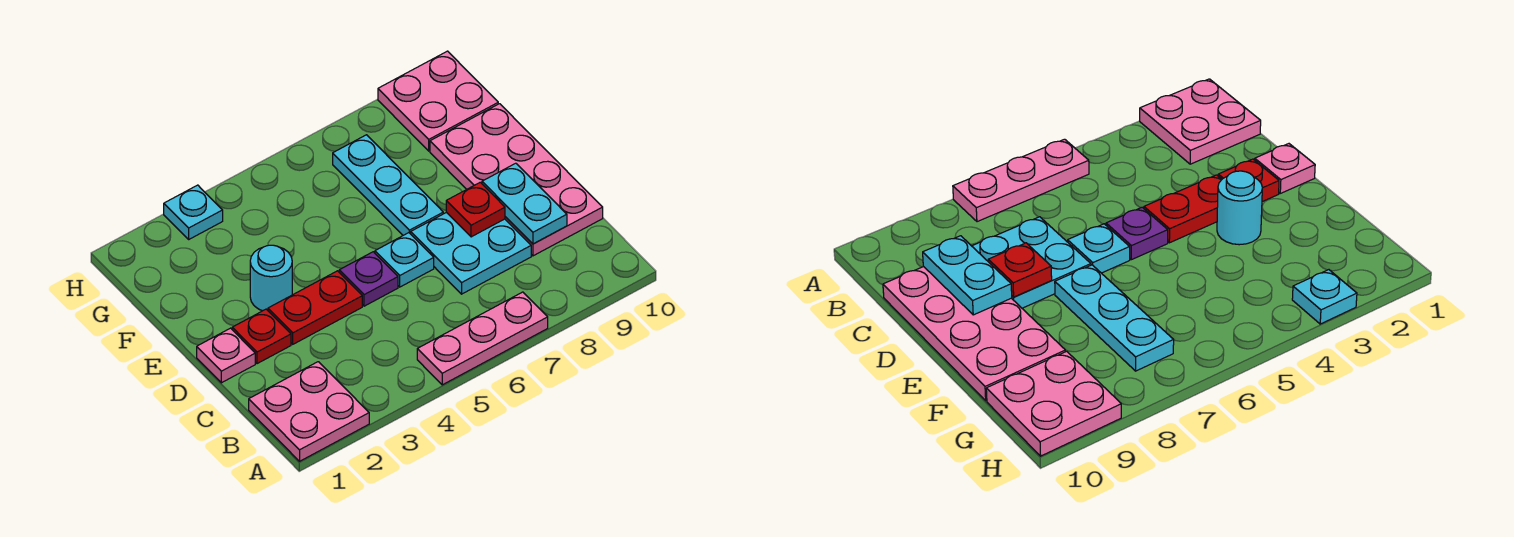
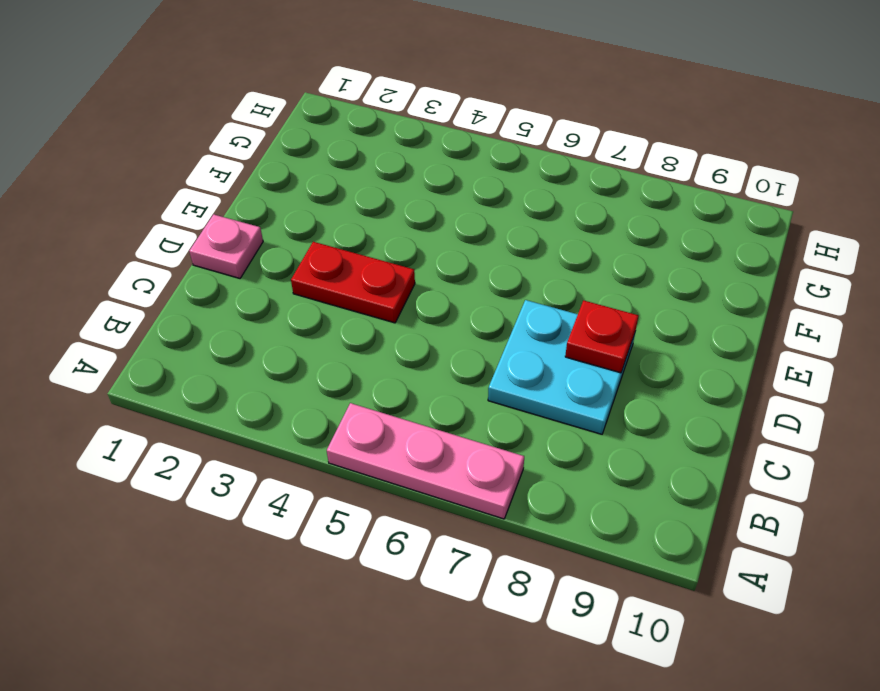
none -> pink 2x2 plate [249,362,369,461]
none -> pink 2x4 plate [430,104,603,256]
none -> red 1x1 plate [232,309,291,364]

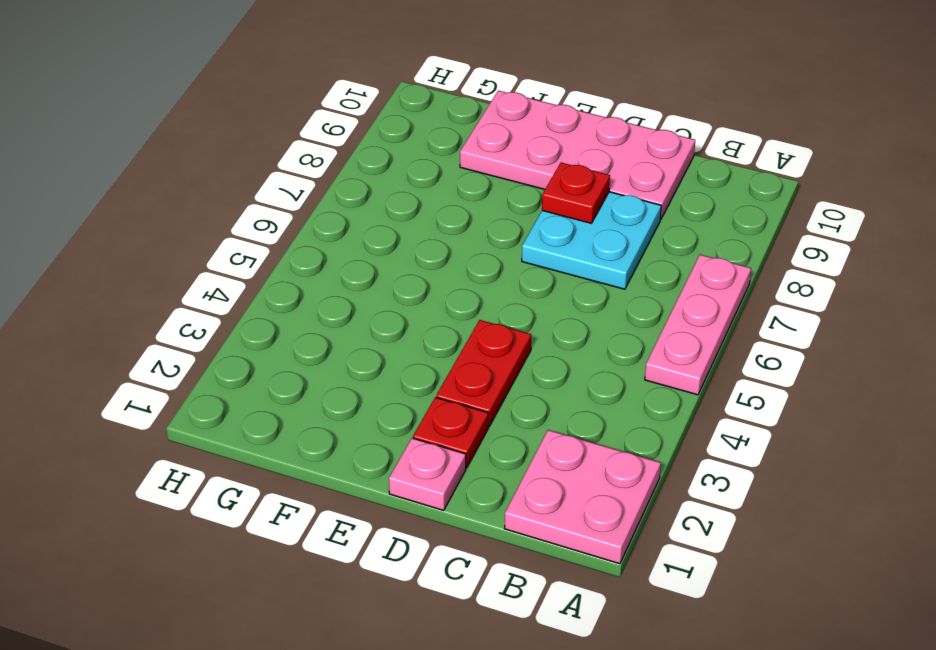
none -> purple 1x1 plate [339,252,398,306]
none -> cyan 1x1 plate [375,233,434,287]
none -> cyan 1x1 round brick [250,245,292,311]

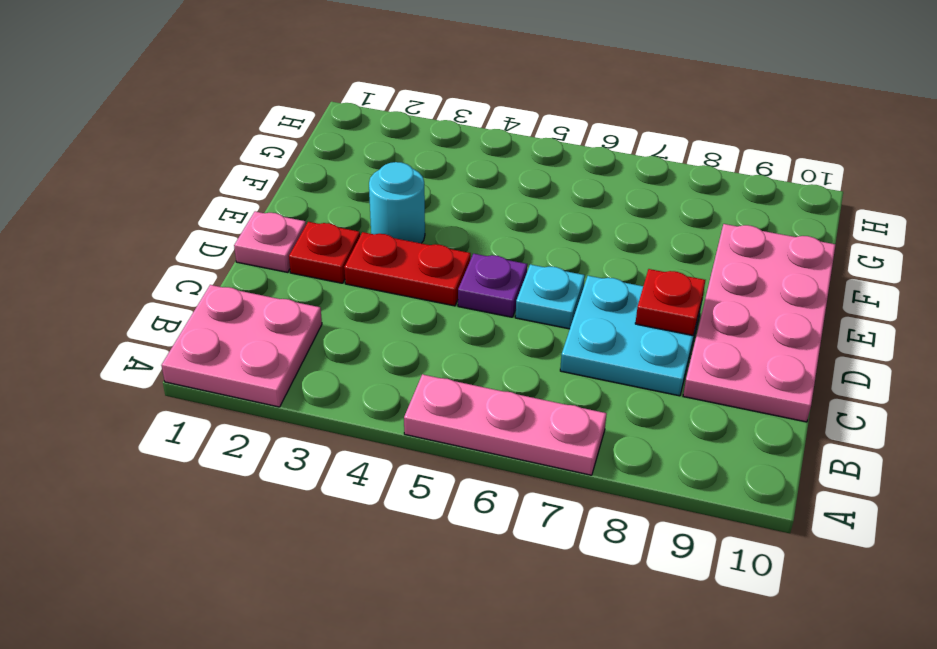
none -> cyan 1x3 plate [333,135,443,235]
none -> pink 2x2 plate [378,51,498,151]
none -> cyan 1x1 plate [164,185,223,239]

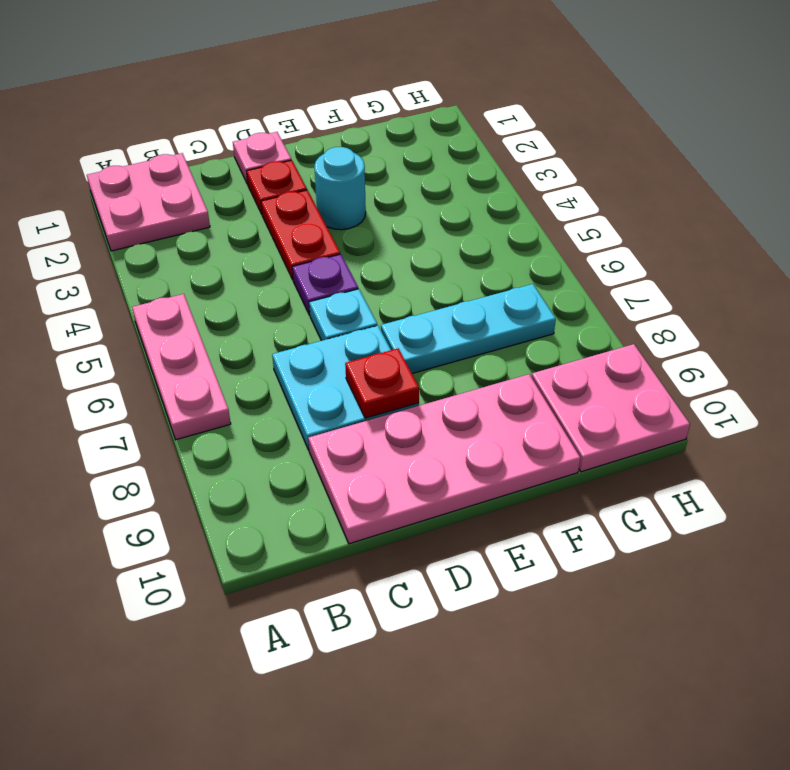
none -> cyan 1x1 plate [164,185,223,239]
none -> cyan 1x2 plate [482,163,567,244]

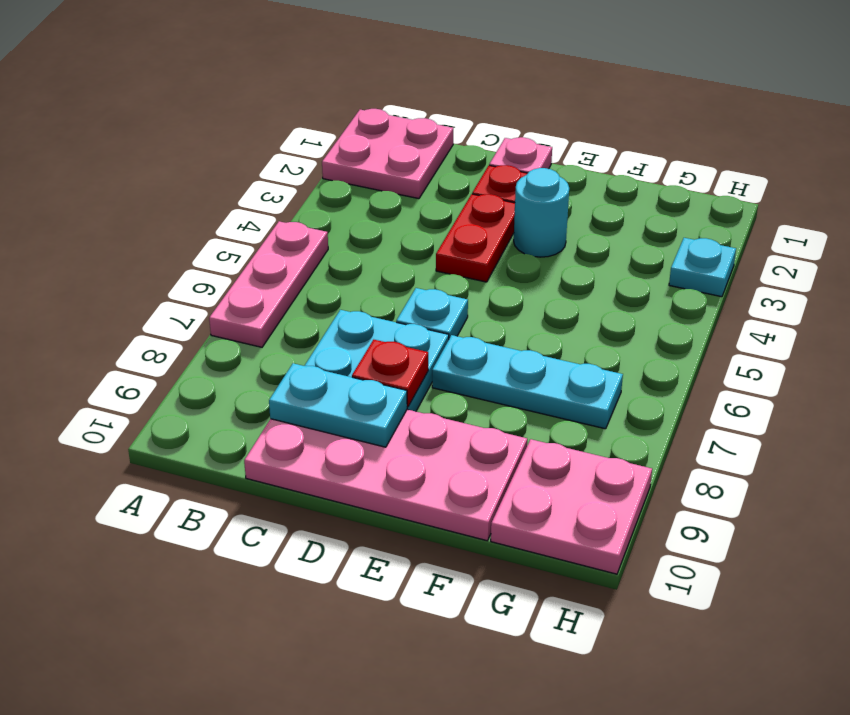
none -> purple 1x1 plate [339,252,398,306]

